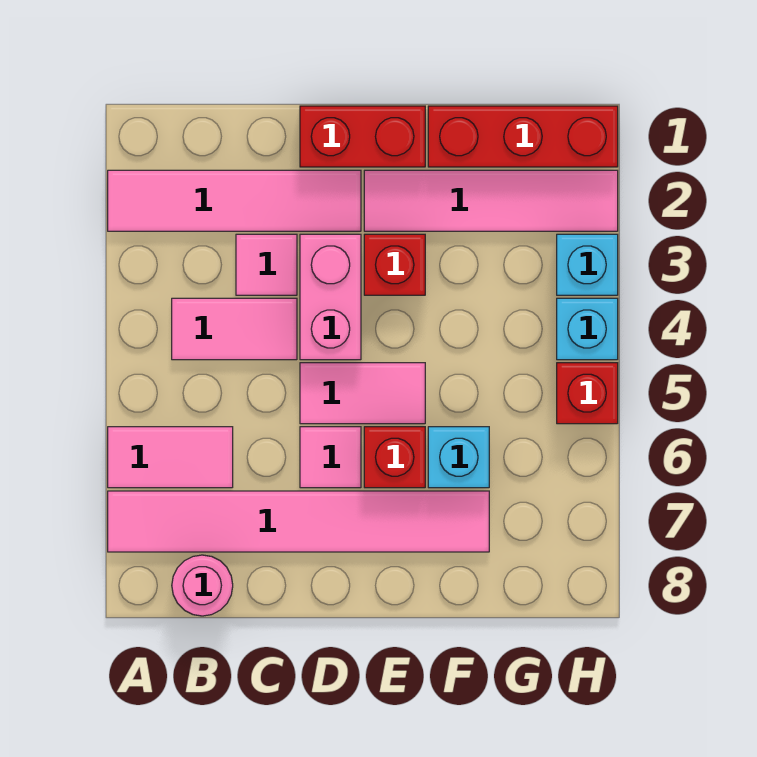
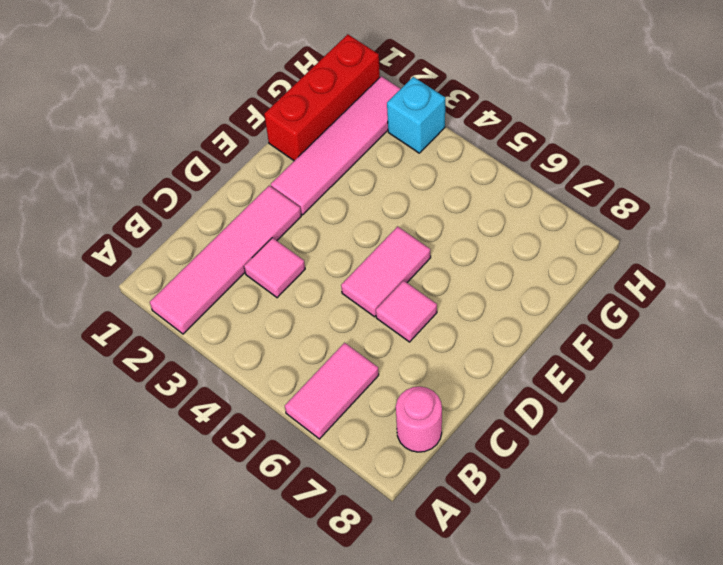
none -> pink 1x6 tile [108,491,489,552]
none -> pink 1x2 tile [172,298,297,360]
none -> red 1x2 brick [300,106,425,167]

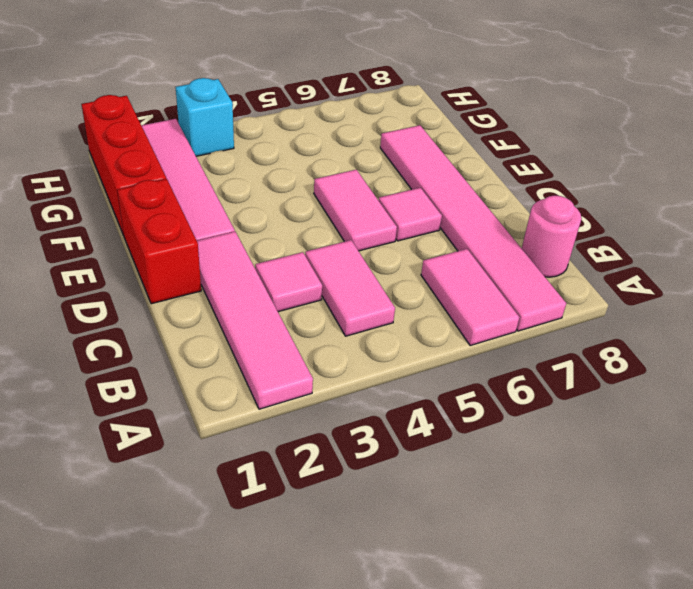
none -> pink 1x2 brick [300,234,361,360]
none -> red 1x1 brick [364,234,425,295]
none -> red 1x1 brick [364,427,425,488]

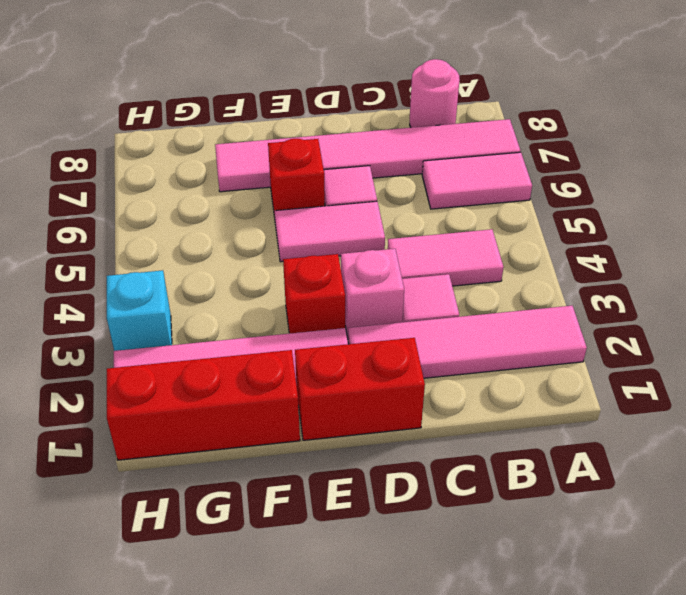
pink 1x1 brick [341,249,404,338] -> pink 1x2 brick [300,234,361,360]
none -> cyan 1x1 brick [428,427,489,488]
none -> cyan 1x1 brick [557,298,618,360]
none -> red 1x1 brick [557,363,618,424]

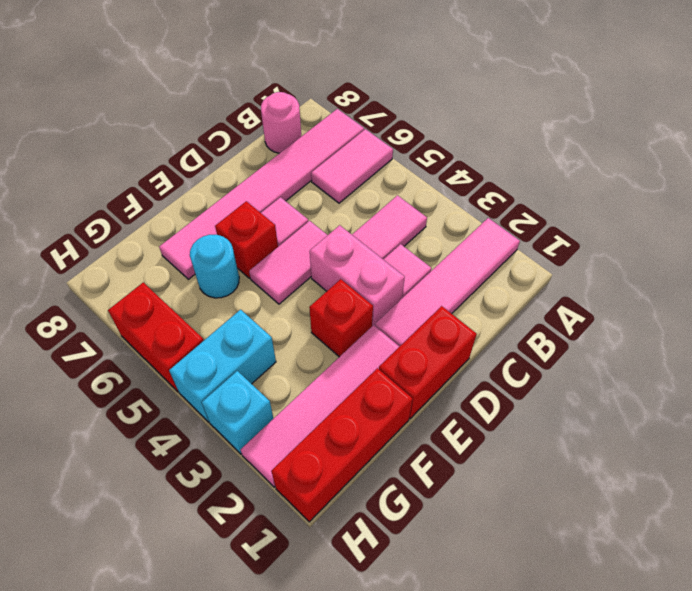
cyan 1x1 round brick [190,235,239,298] -> cyan 1x1 brick [428,427,489,488]
cyan 1x2 brick [169,310,276,422] -> cyan 1x1 brick [557,298,618,360]
red 1x2 brick [108,283,204,392] -> red 1x1 brick [557,363,618,424]

